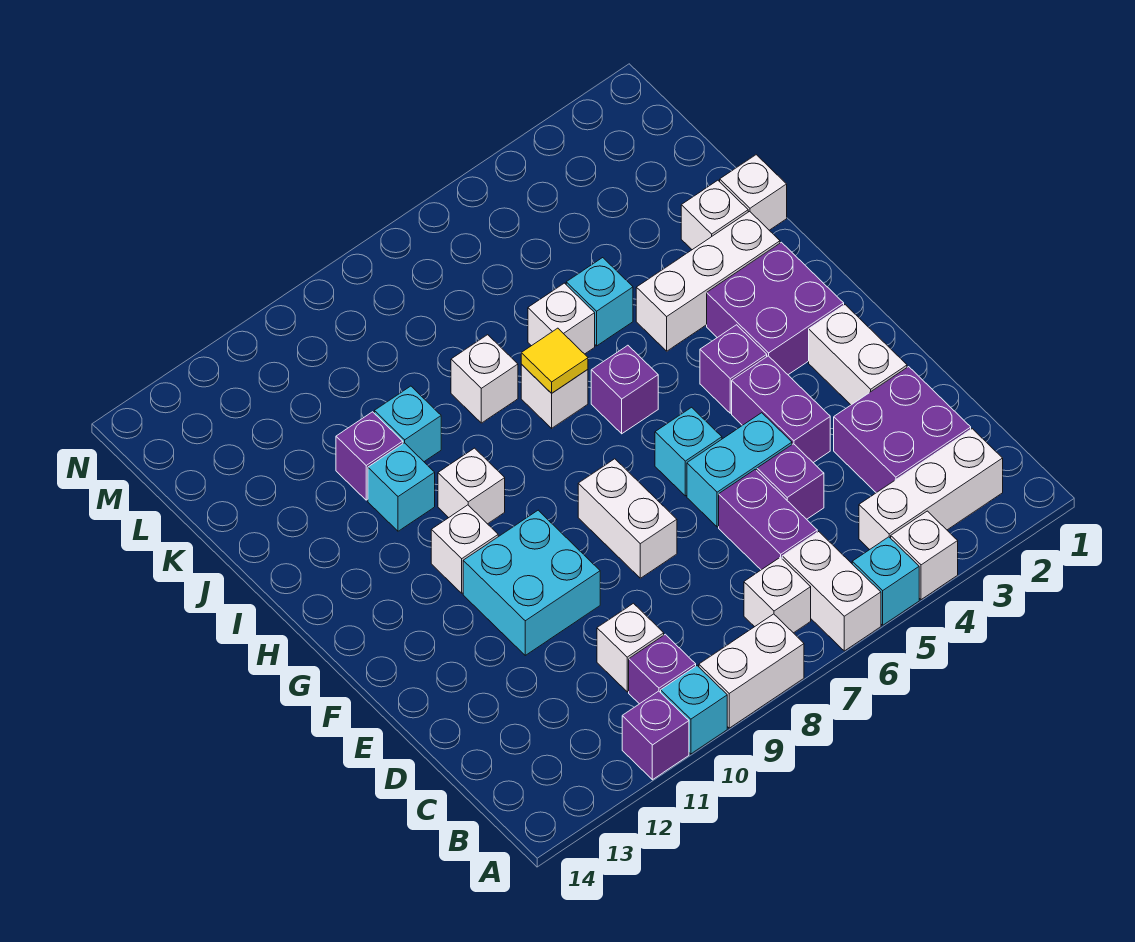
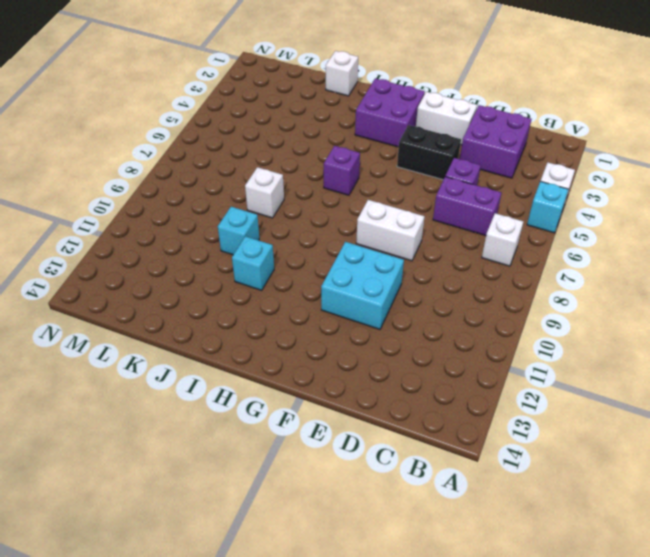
black 1x2 brick [397,125,461,180] -> purple 1x2 brick [732,356,830,463]
none -> white 1x2 brick [782,532,881,651]
none -> white 1x2 brick [699,614,804,728]
none -> cyan 1x1 brick [661,666,727,754]
none -> purple 1x1 brick [622,691,689,780]

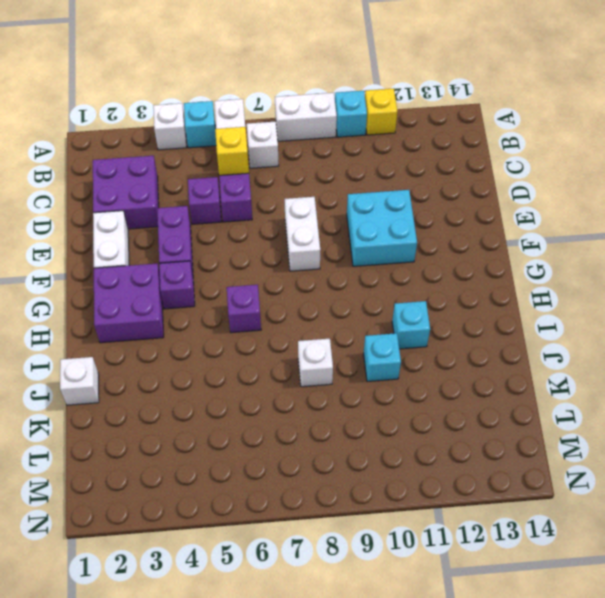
yellow 1x1 brick [365,88,397,135] -> purple 1x1 brick [622,691,689,780]
yellow 1x1 brick [215,127,249,175] -> none
none -> white 1x3 brick [859,429,1003,550]
none -> purple 1x1 brick [629,634,696,704]
none -> white 1x1 brick [597,603,664,692]
none -> cyan 1x2 brick [687,413,792,527]

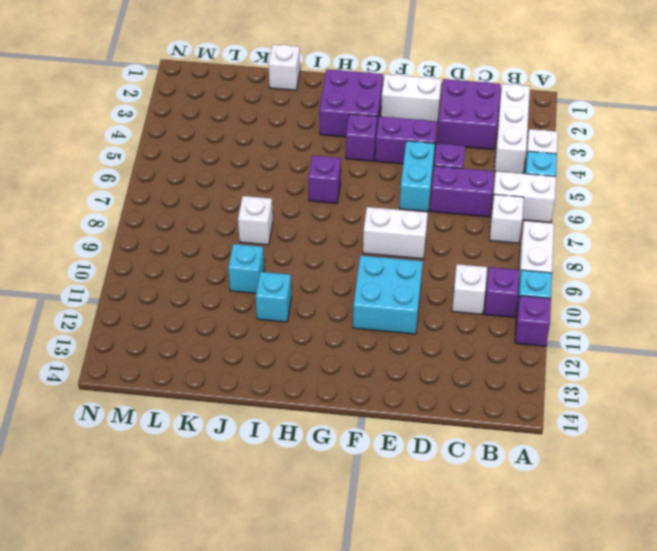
none -> cyan 1x1 brick [655,407,722,496]
none -> white 1x1 brick [431,505,498,593]
none -> white 1x1 brick [438,448,505,524]
none -> white 1x3 brick [636,211,780,351]

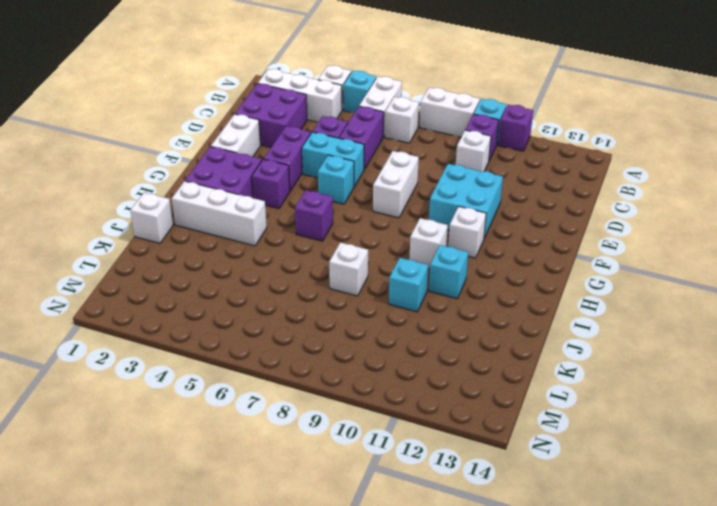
none -> white 1x1 brick [521,365,588,428]
none -> white 1x1 brick [681,180,748,250]
none -> cyan 1x1 brick [566,258,633,346]
none -> white 1x1 brick [528,283,595,354]

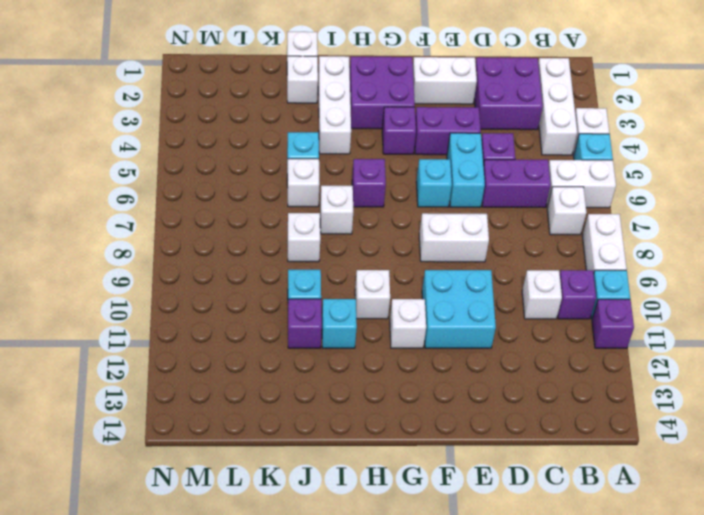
none -> yellow 1x1 tile [521,328,588,393]

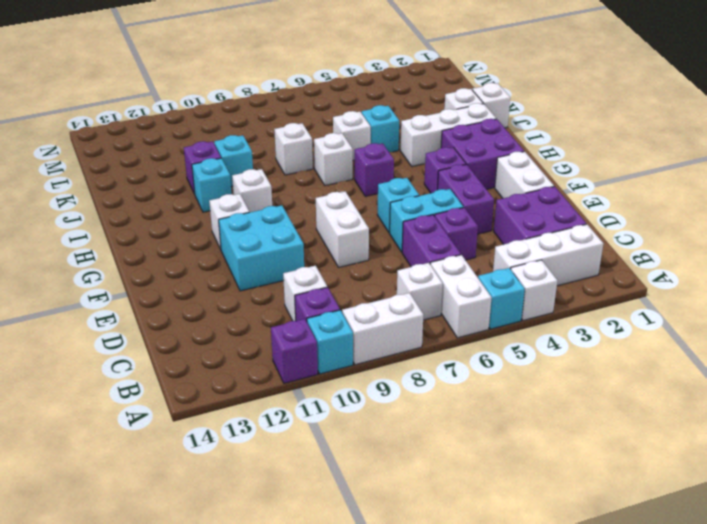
none -> yellow 1x1 tile [521,328,588,393]

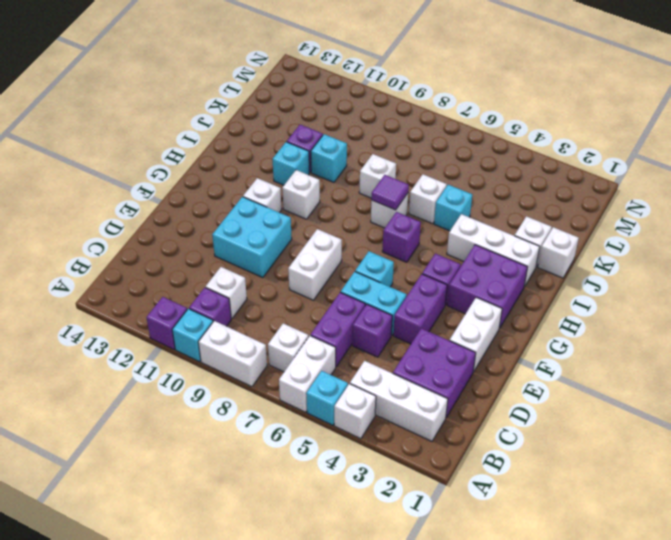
purple 1x1 tile [371,175,409,210] -> yellow 1x1 tile [521,328,588,393]

